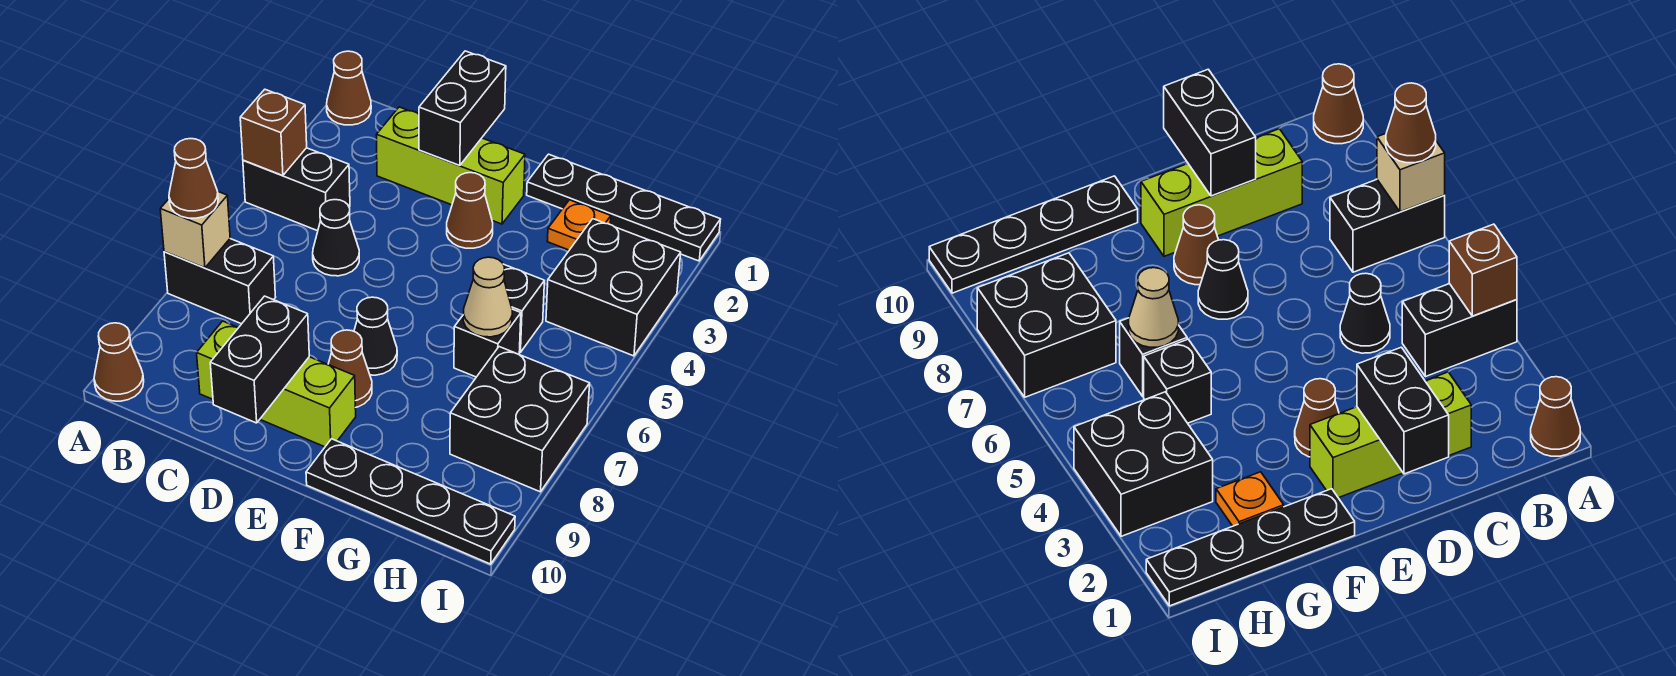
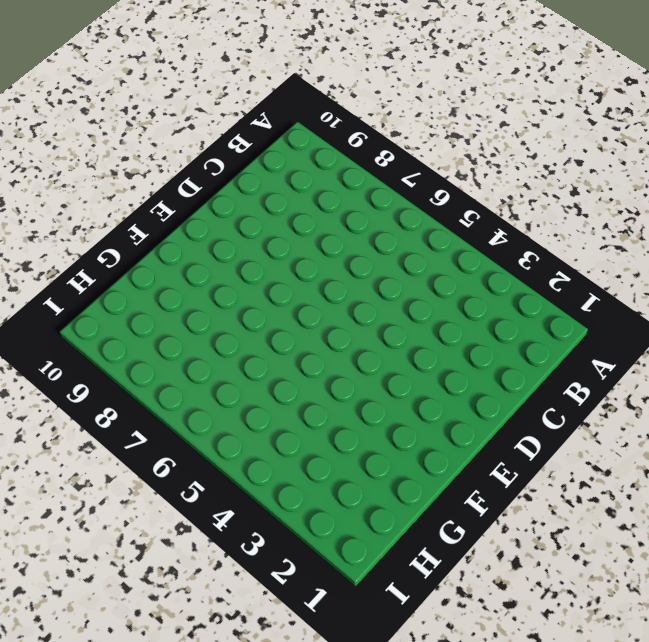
none -> brown 1x1 cone [327,51,371,125]
none -> black 1x2 brick [243,148,350,231]
none -> black 1x2 brick [164,239,276,324]

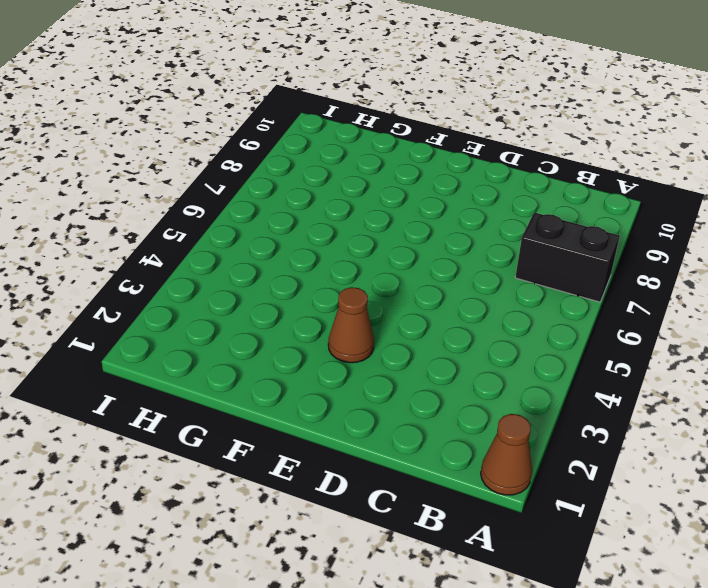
none -> black 1x2 brick [243,148,350,231]
none -> brown 1x1 cone [94,323,144,401]
none -> lime 1x3 brick [376,107,525,224]

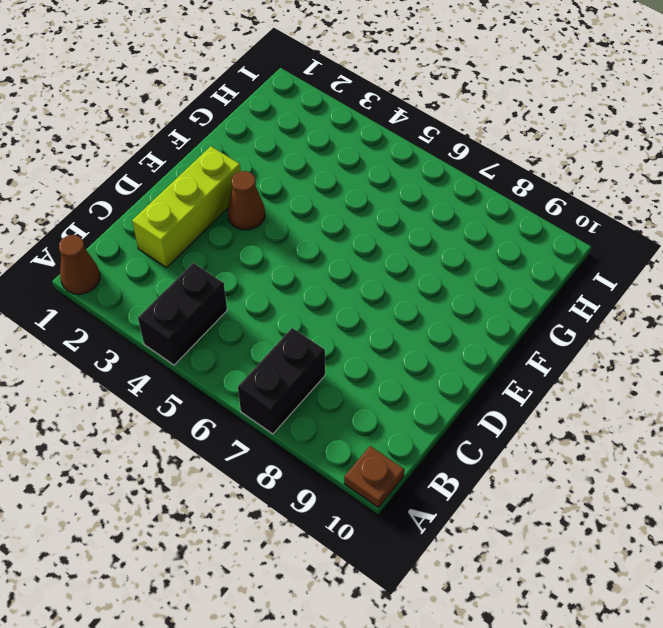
brown 1x1 plate [344,446,404,508] -> brown 1x1 cone [94,323,144,401]
none -> black 1x1 cone [313,200,359,276]
none -> lime 1x3 brick [197,321,356,447]
none -> black 1x1 cone [354,297,397,375]

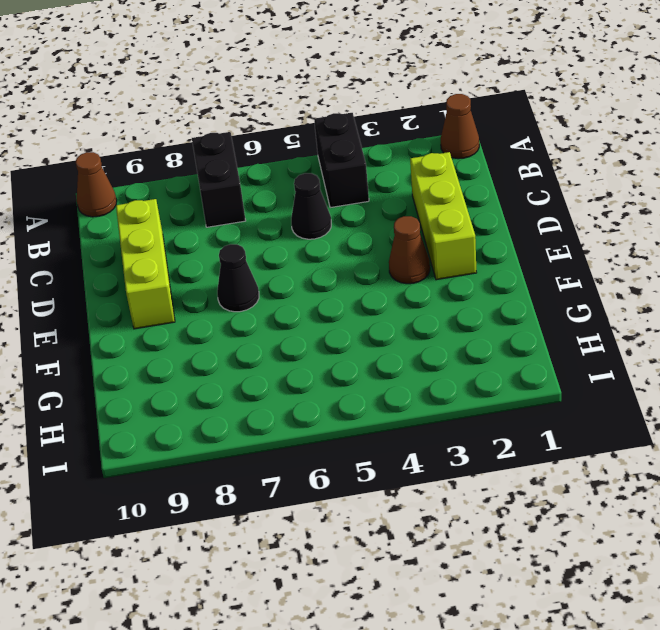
none -> brown 1x1 cone [328,330,372,408]
none -> black 1x4 plate [527,154,721,261]
none -> black 1x4 plate [306,439,515,564]

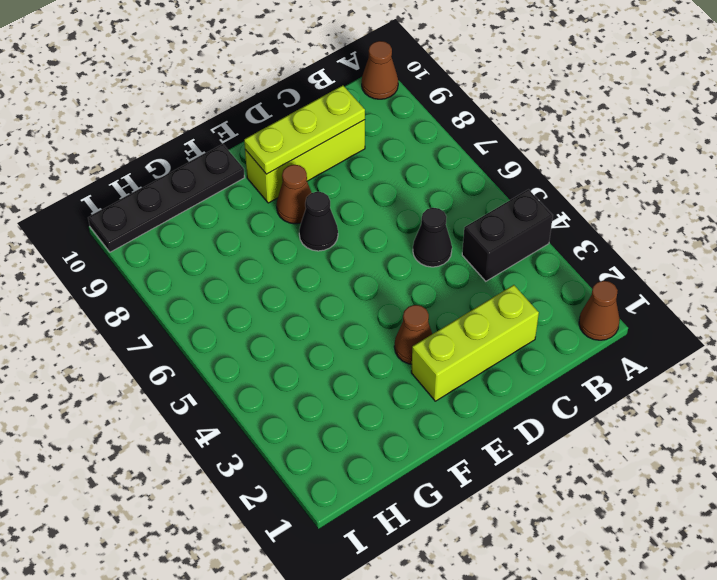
lime 1x3 plate [244,85,365,174] -> black 1x2 brick [210,296,309,423]
none -> black 1x2 brick [164,239,276,324]
none -> black 1x4 plate [527,154,721,261]
none -> orange 1x1 plate [547,200,611,250]

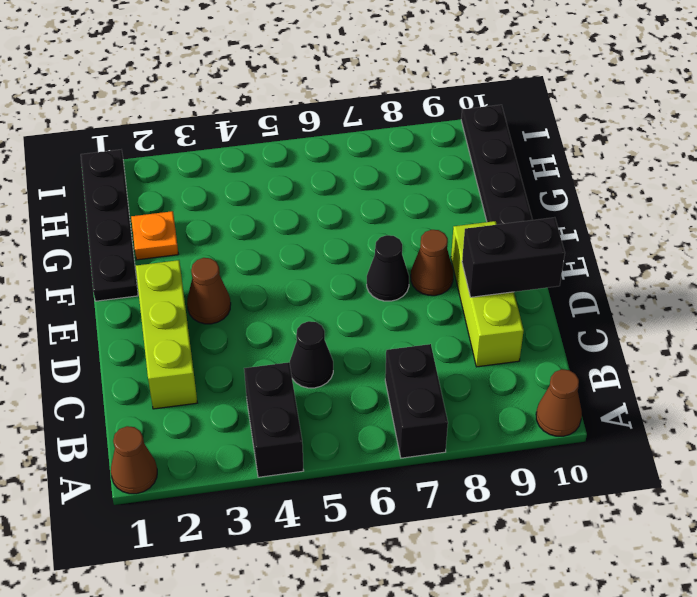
none -> black 1x1 brick [503,264,544,352]
none -> black 1x1 brick [454,309,521,377]
none -> black 2x2 brick [546,219,681,356]

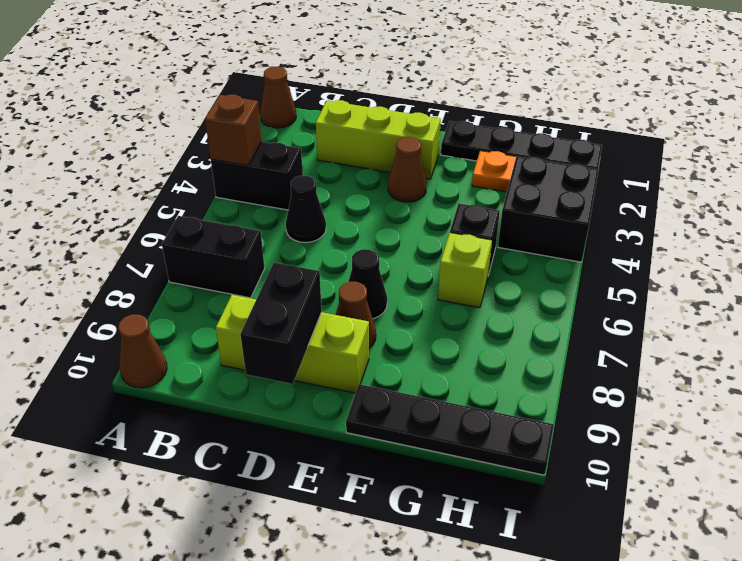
lime 1x1 brick [438,233,492,308] -> black 1x1 brick [454,309,521,377]
none -> black 2x2 brick [450,347,590,492]
none -> tan 1x1 brick [160,192,230,268]
none -> black 1x2 brick [419,51,506,165]

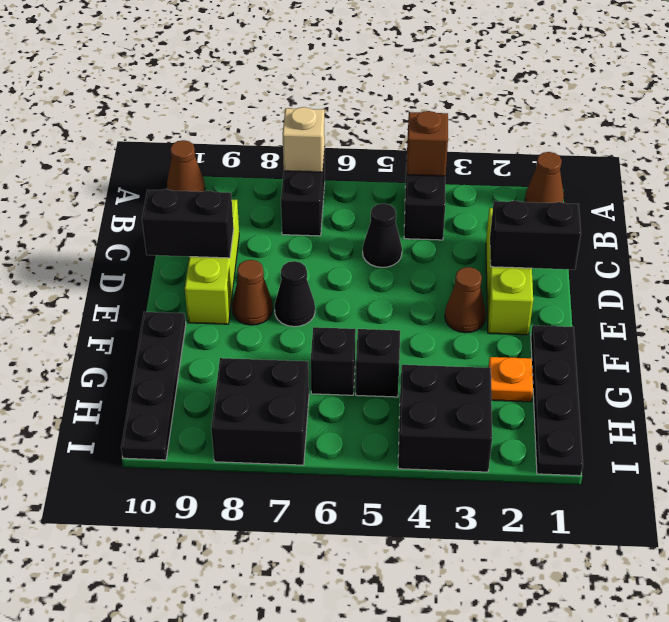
none -> tan 1x1 cone [463,257,512,337]
none -> brown 1x1 cone [169,139,218,218]

